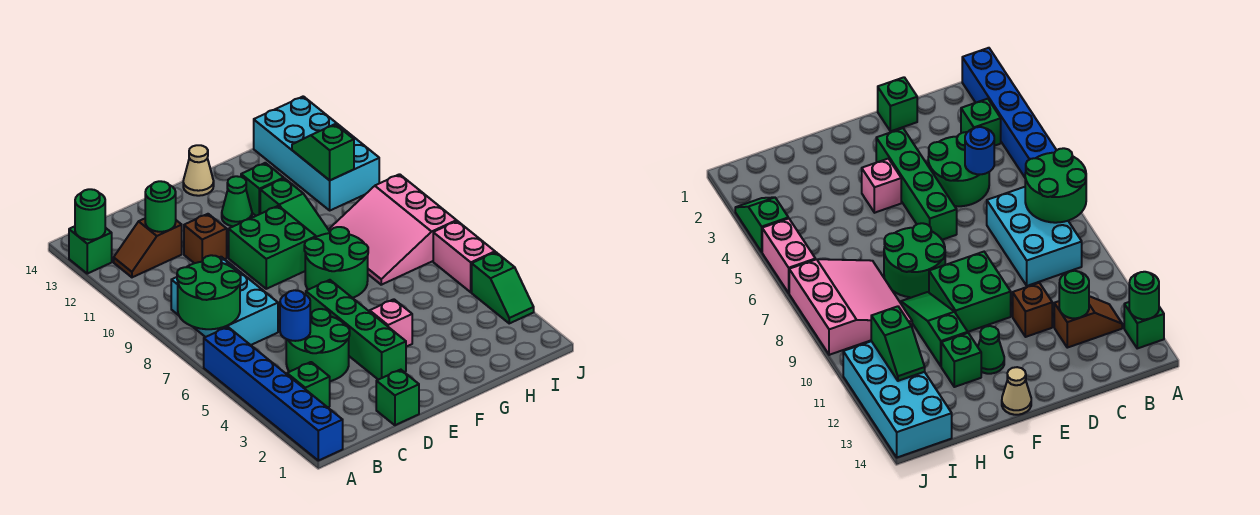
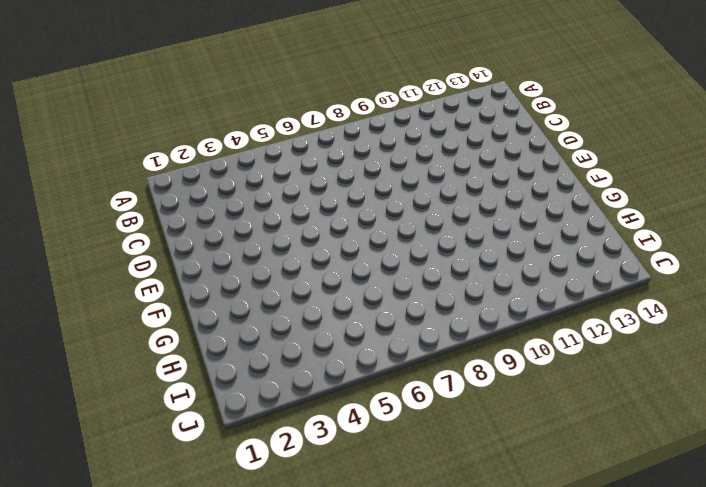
none -> blue 1x6 brick [204,327,343,461]
none -> green 1x1 brick [69,226,112,274]
none -> green 1x1 brick [287,362,330,407]

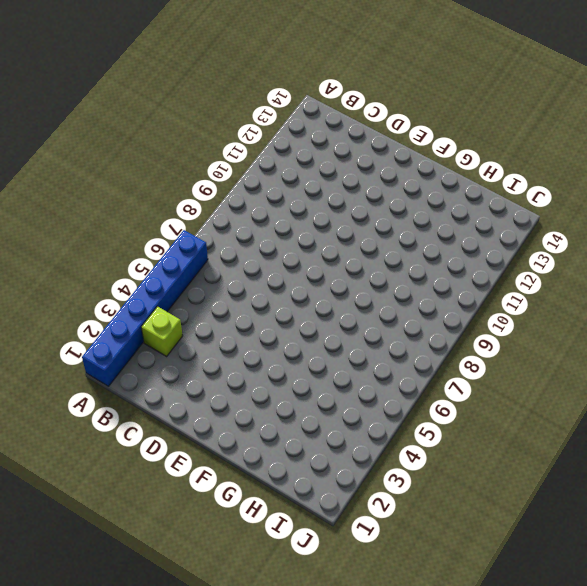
lime 1x1 brick [141,307,183,356] -> green 1x1 brick [287,362,330,407]
none -> green 1x1 brick [69,226,112,274]
none -> cyan 2x3 brick [171,257,278,345]
none -> brown 1x2 slope [114,219,182,277]

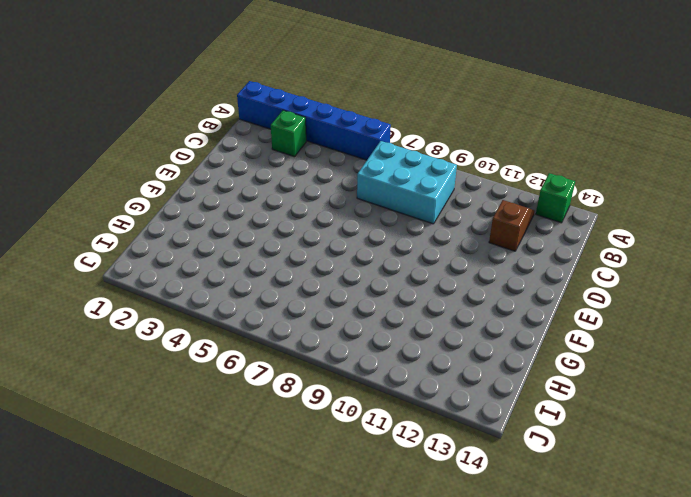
none -> green 2x2 round brick [286,309,350,381]
none -> green 1x1 brick [376,370,419,425]
none -> brown 1x1 brick [184,214,227,263]

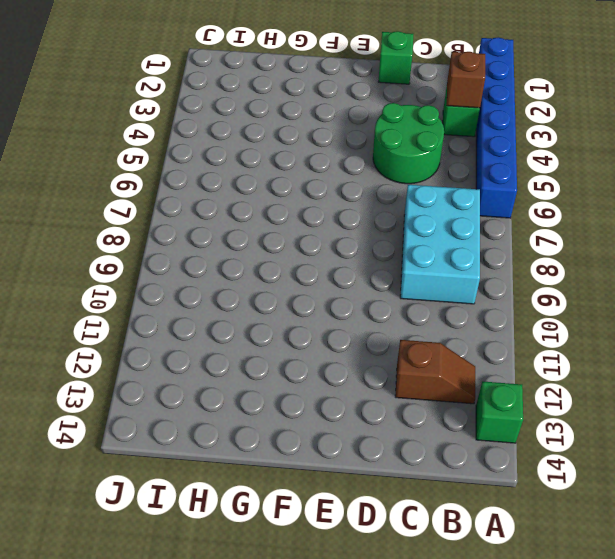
brown 1x1 brick [447,52,485,108] -> brown 1x1 brick moved to [184,214,227,263]
none -> green 1x4 brick [306,280,406,380]
none -> green 2x2 brick [229,206,316,289]
none -> pink 1x1 brick [370,299,412,347]

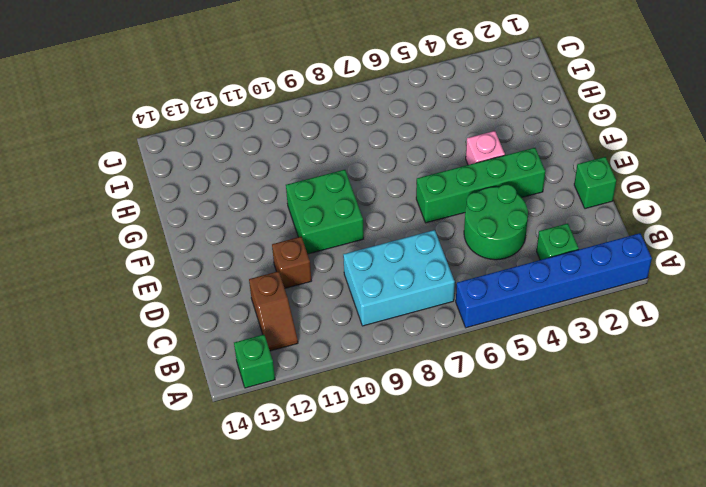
none -> green 2x2 round brick [304,227,368,298]
none -> green 1x1 cone [222,176,252,226]
none -> tan 1x1 cone [183,145,214,196]

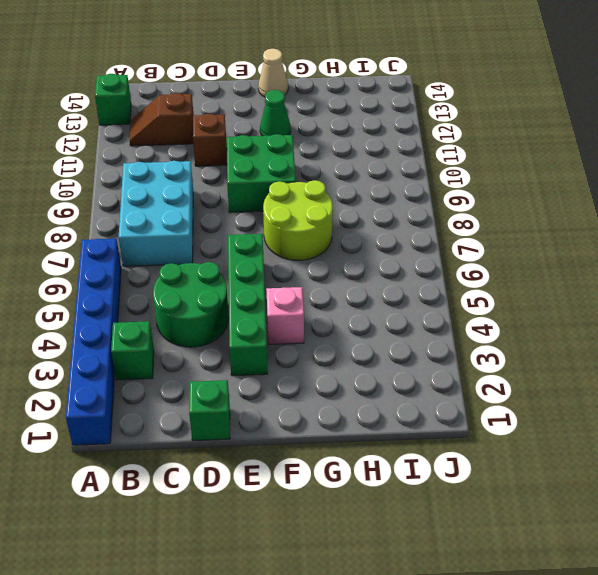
lime 2x2 round brick [263,180,333,260] -> green 2x2 round brick [304,227,368,298]
none -> green 1x3 slope [260,178,330,237]
none -> green 1x1 brick [241,163,284,216]
none -> pink 3x3 slope [328,174,457,285]

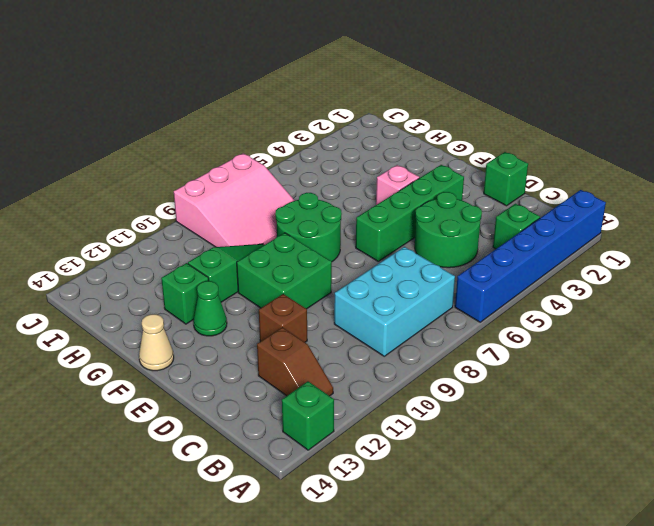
none -> cyan 2x4 brick [254,96,379,210]
none -> green 1x2 slope [472,252,534,323]
none -> pink 1x2 brick [433,221,495,292]

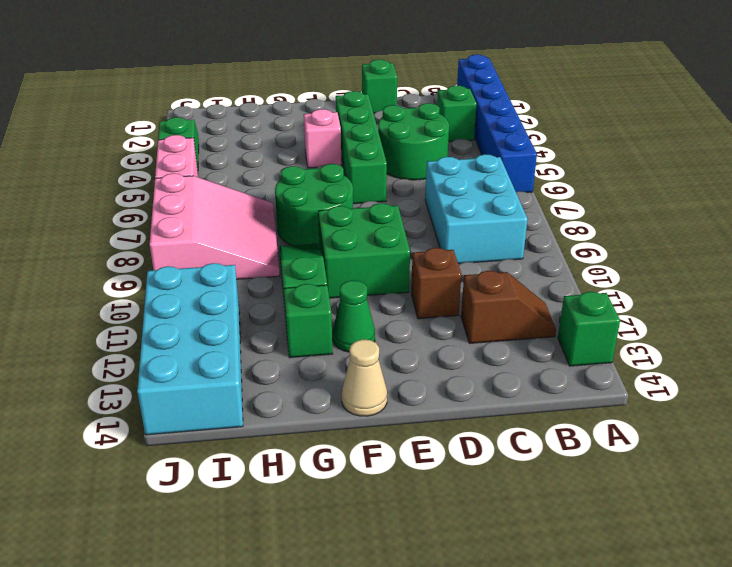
none -> green 2x2 round brick [177,255,241,329]
none -> green 1x1 round brick [75,189,105,240]
none -> blue 1x1 round brick [280,290,310,341]

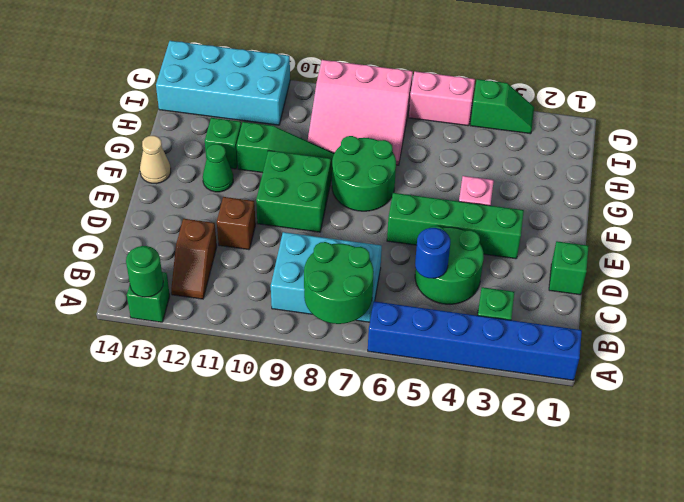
none -> green 1x1 round brick [145,181,176,232]
none -> green 1x2 slope [292,124,354,180]

